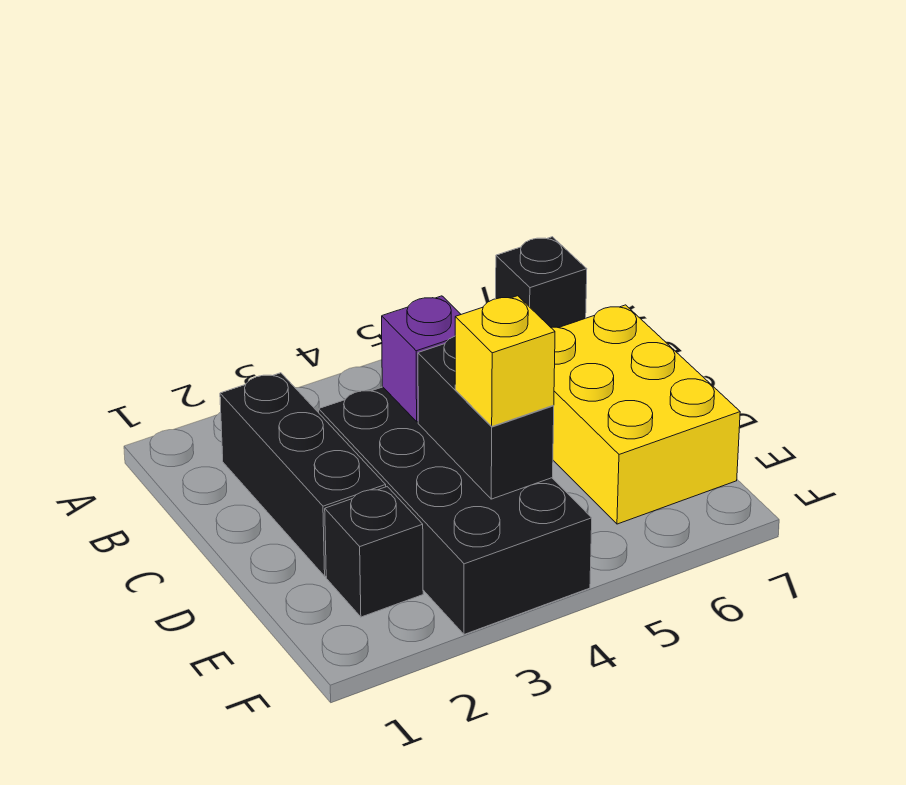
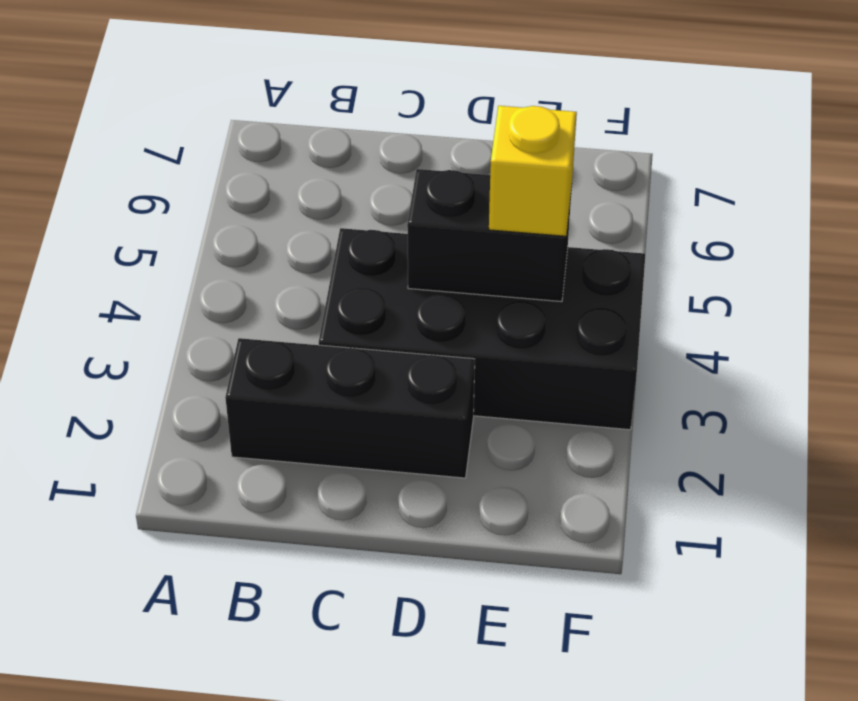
none -> black 1x1 brick [496,237,587,328]
none -> yellow 2x3 brick [551,305,740,524]

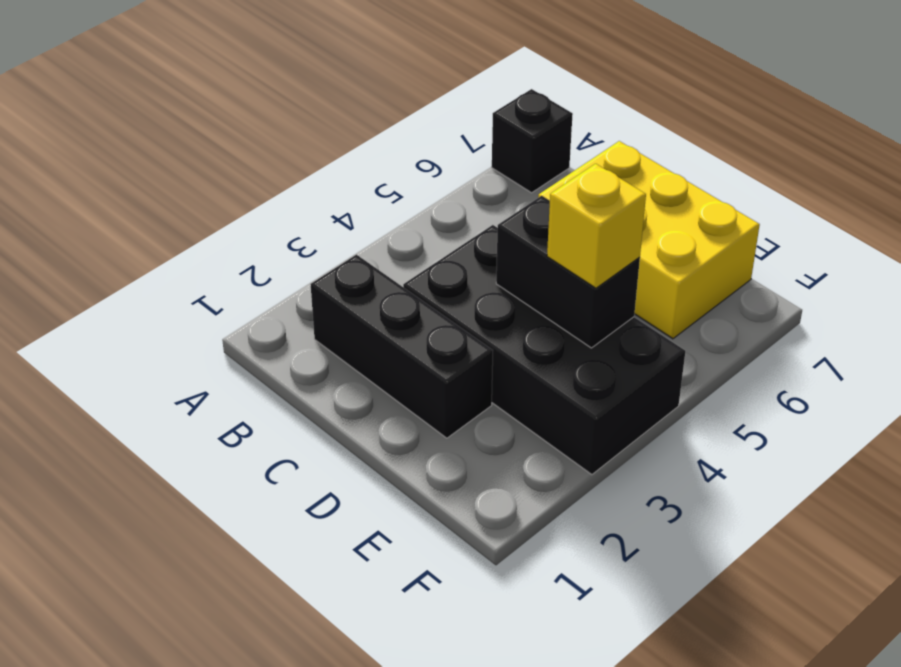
none -> black 1x1 brick [325,487,423,617]
none -> purple 1x1 brick [382,296,461,422]

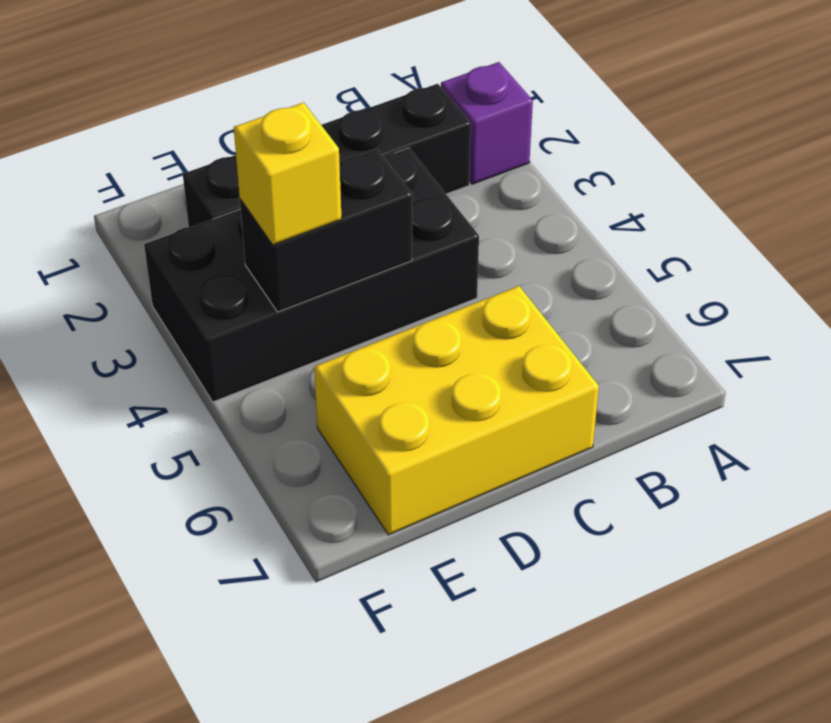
purple 1x1 brick [441,62,533,184] -> purple 1x1 brick moved to [382,296,461,422]
none -> black 1x1 brick [496,237,587,328]

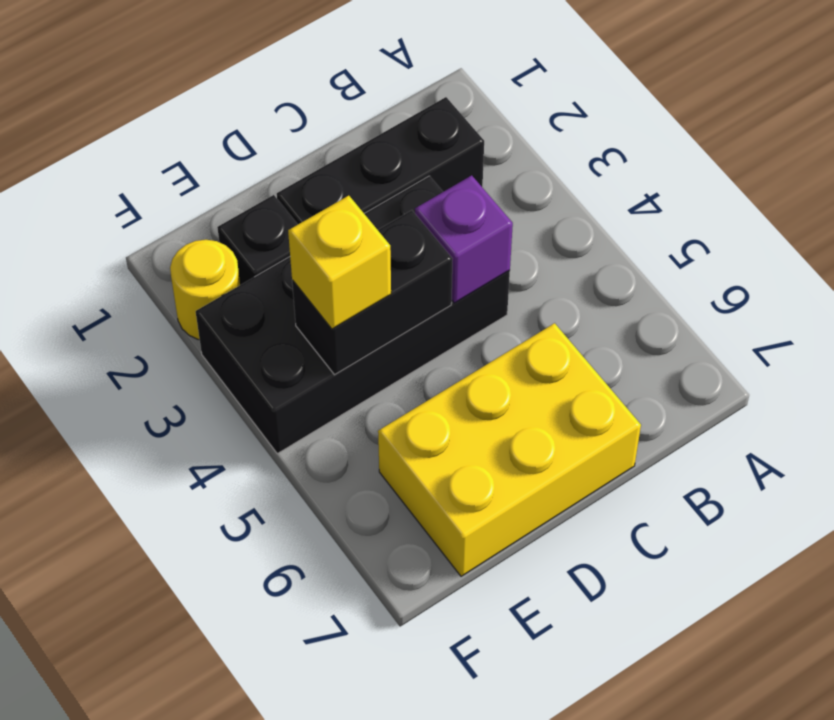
yellow 1x1 round brick [170,240,240,340] -> none
none -> black 1x1 brick [496,237,587,328]

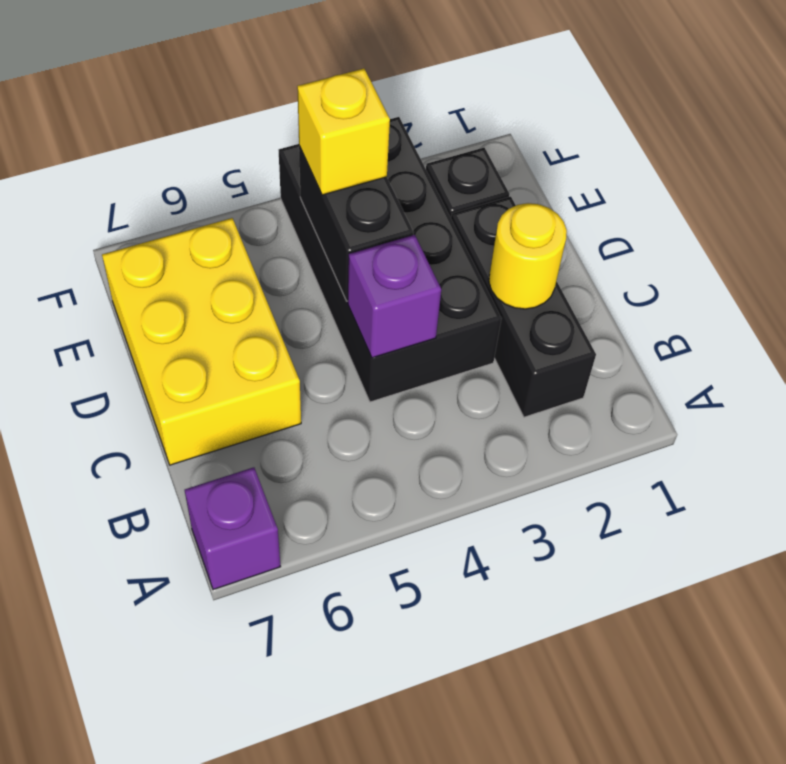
purple 1x1 brick [185,467,281,590] -> black 1x1 brick [496,237,587,328]
yellow 1x1 round brick [489,203,567,309] -> none

